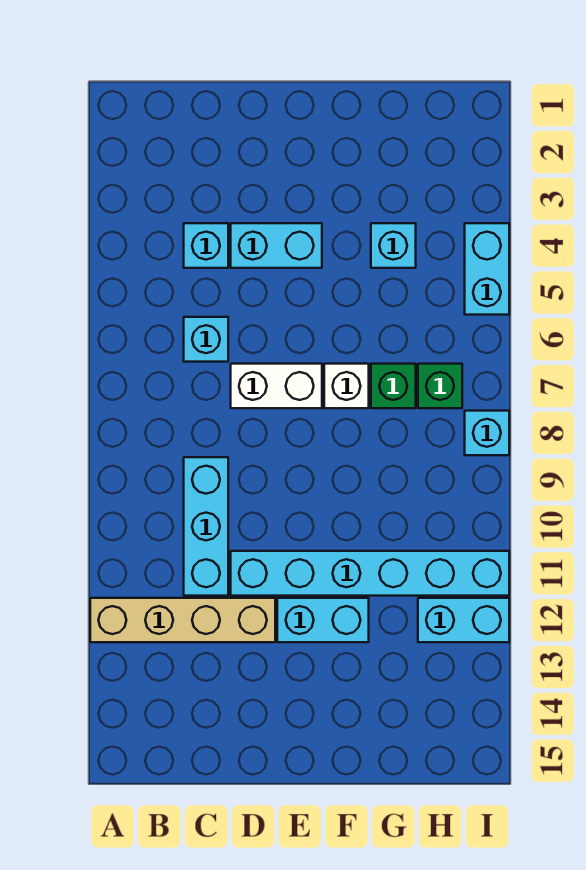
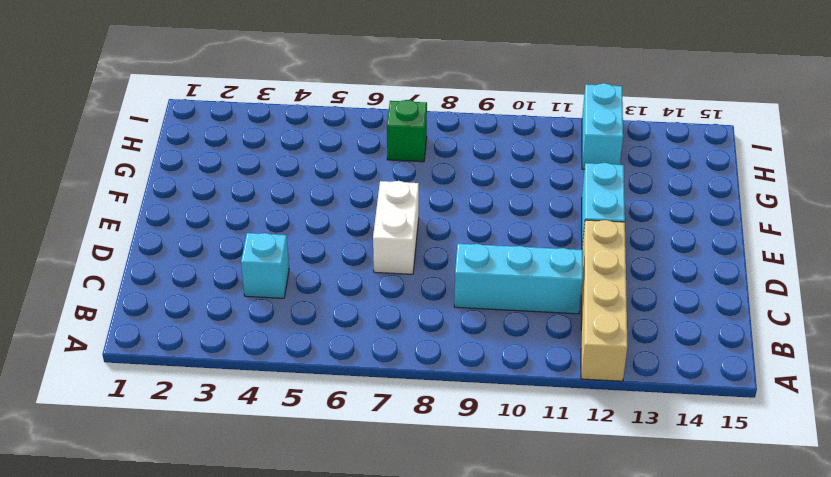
none -> cyan 1x1 brick [184,317,228,362]
none -> cyan 1x2 brick [231,223,322,268]
none -> cyan 1x6 brick [231,551,509,596]

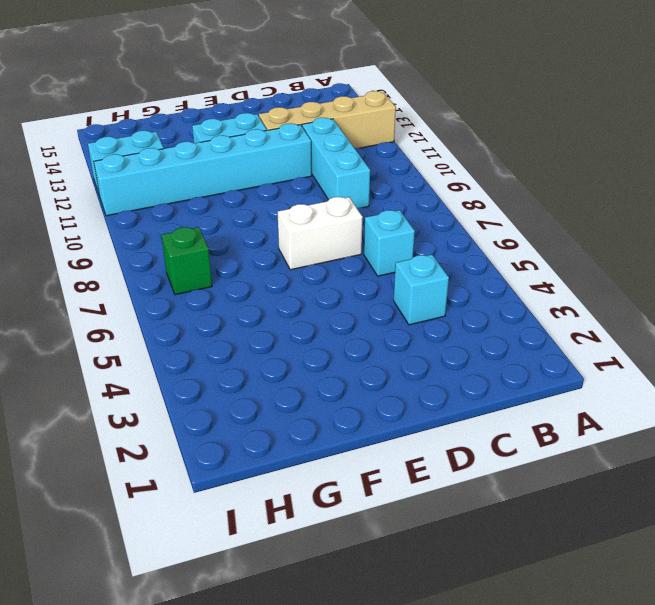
none -> cyan 1x2 brick [231,223,322,268]
none -> white 1x1 brick [324,364,369,408]
none -> cyan 1x1 brick [371,223,416,268]

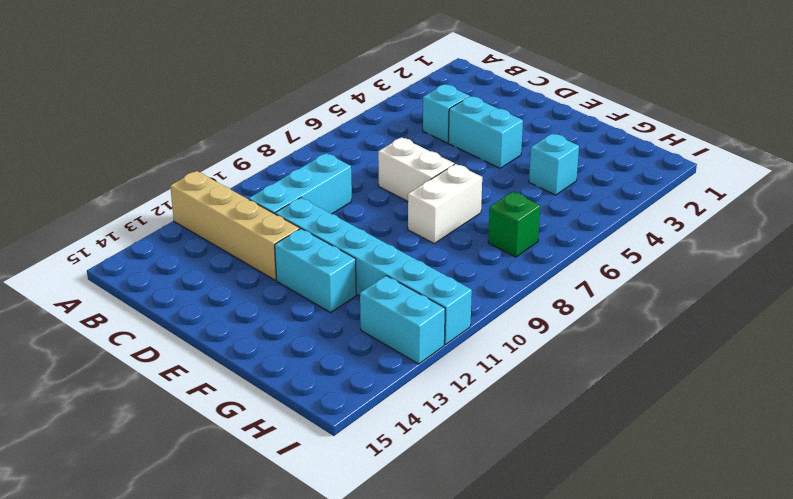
white 1x2 brick [408,164,482,243] -> white 1x1 brick [324,364,369,408]
none -> cyan 1x1 brick [184,317,228,362]
none -> green 1x1 brick [371,364,416,408]
none -> cyan 1x2 brick [465,223,509,315]

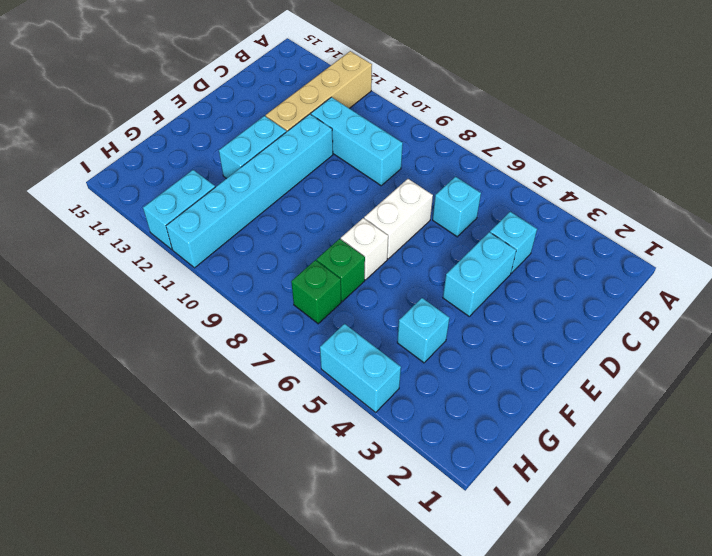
none -> cyan 1x1 brick [465,411,509,455]

